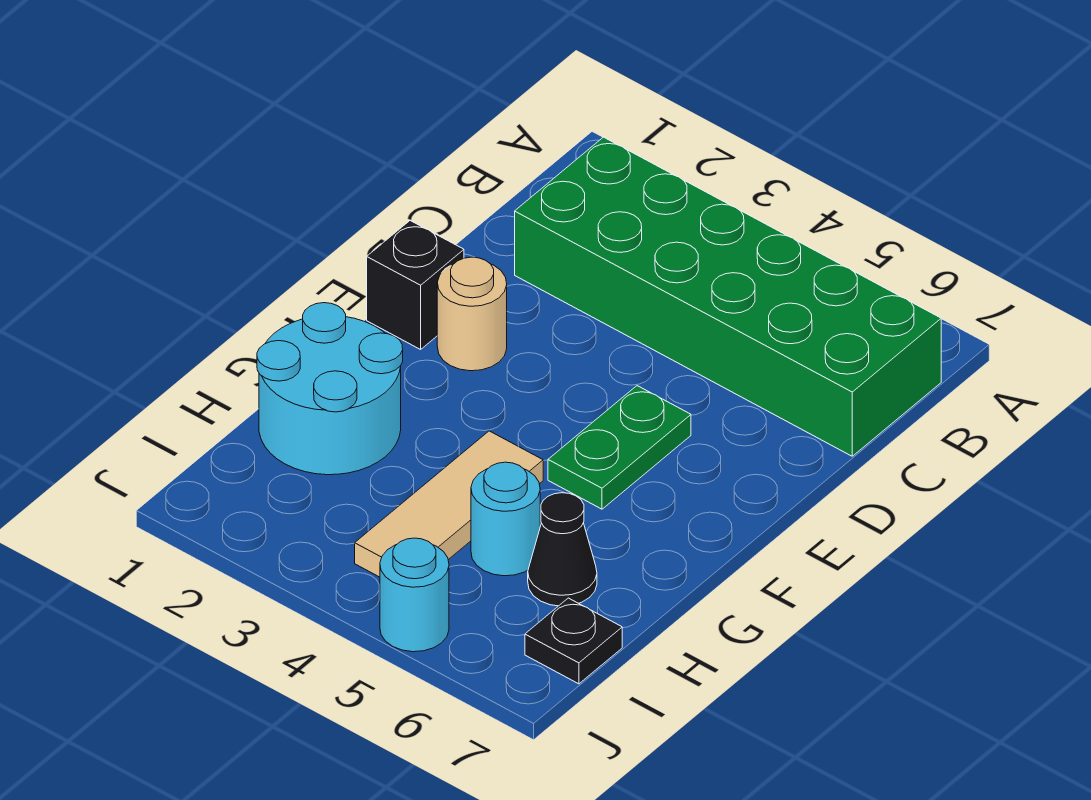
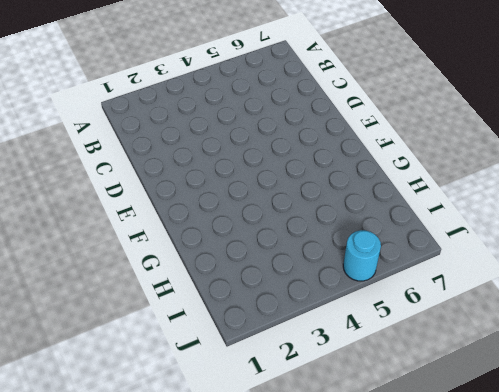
none -> green 2x6 brick [515,137,941,456]
none -> black 1x1 brick [367,221,464,349]

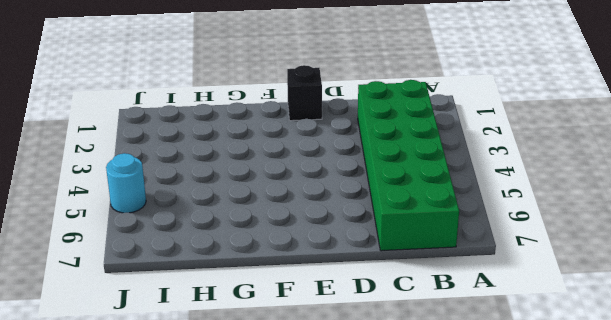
none -> tan 1x1 round brick [437,257,507,371]
none -> green 1x2 plate [548,386,691,509]

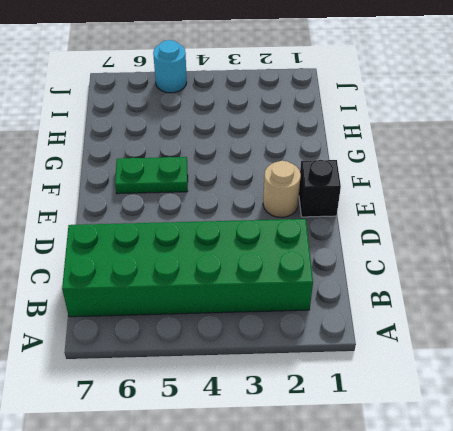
green 1x2 plate [115,157,188,194] -> green 1x2 plate turned to [548,386,691,509]
none -> cyan 2x2 round brick [257,303,403,475]
none -> tan 1x3 tile [355,431,543,577]

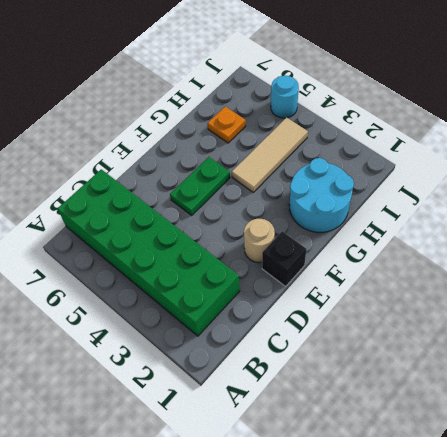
orange 1x1 plate [208,106,246,143] -> black 1x1 cone [528,493,597,606]
none -> cyan 1x1 round brick [471,462,540,576]
none -> black 1x1 plate [525,598,622,684]

